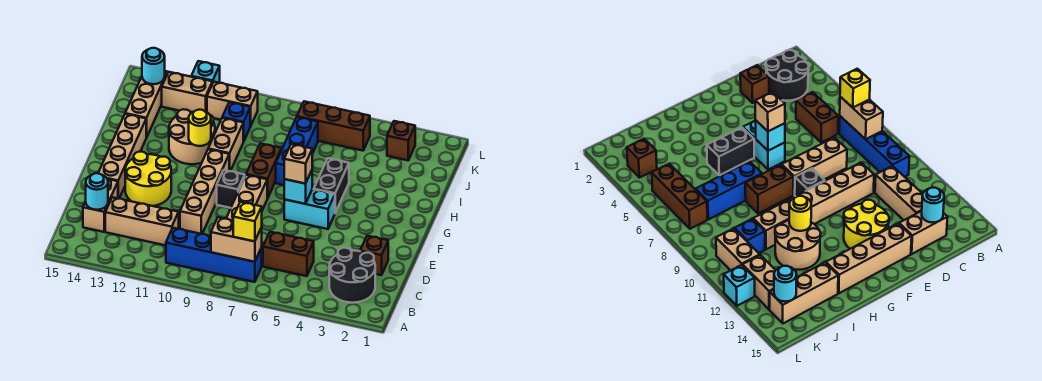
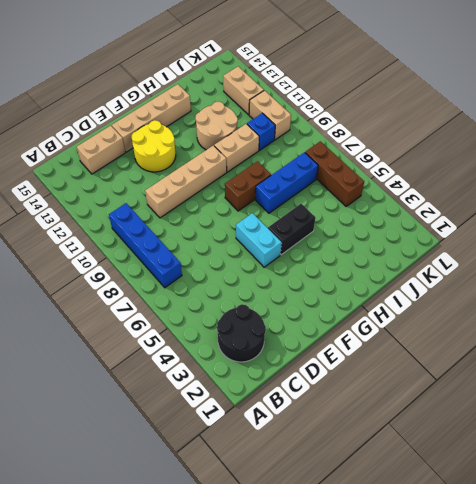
none -> brown 1x2 brick [263,232,314,276]
none -> tan 1x3 brick [105,197,179,245]
none -> brown 1x1 brick [360,236,388,275]
none -> tan 1x3 brick [226,175,267,220]

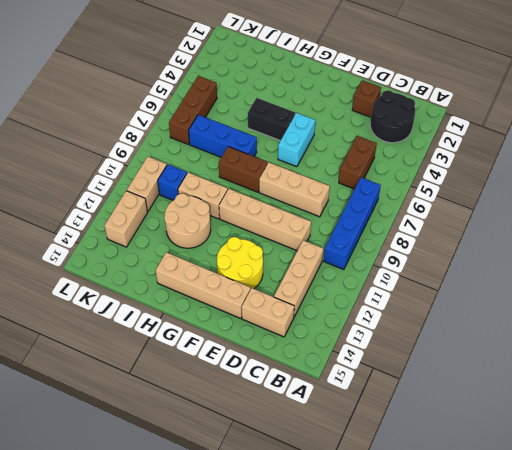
none -> black 1x1 brick [217,170,245,208]
none -> tan 1x3 brick [125,71,167,138]
none -> brown 1x1 brick [387,121,415,160]
none -> cyan 1x1 brick [191,61,220,84]

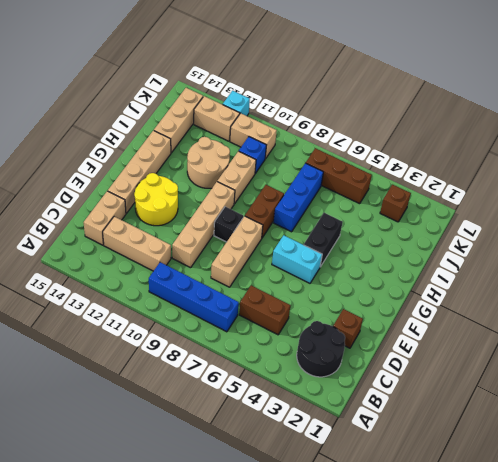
none -> tan 1x2 brick [211,217,262,262]
none -> cyan 1x1 round brick [86,173,108,210]
none -> cyan 1x1 brick [284,171,312,204]
none -> yellow 1x1 round brick [189,110,211,146]

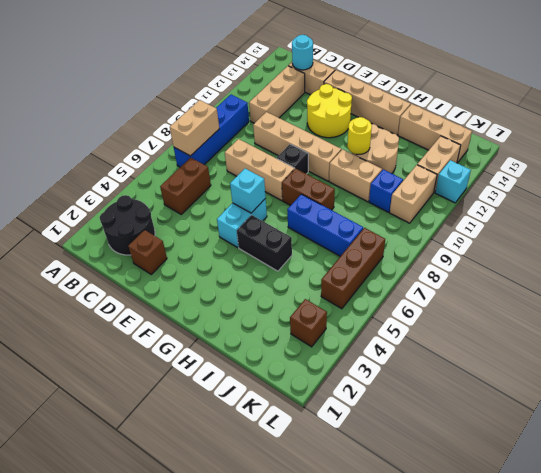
none -> cyan 1x1 round brick [142,48,165,84]
none -> yellow 1x1 brick [233,202,262,241]
none -> tan 1x1 brick [284,144,312,184]

